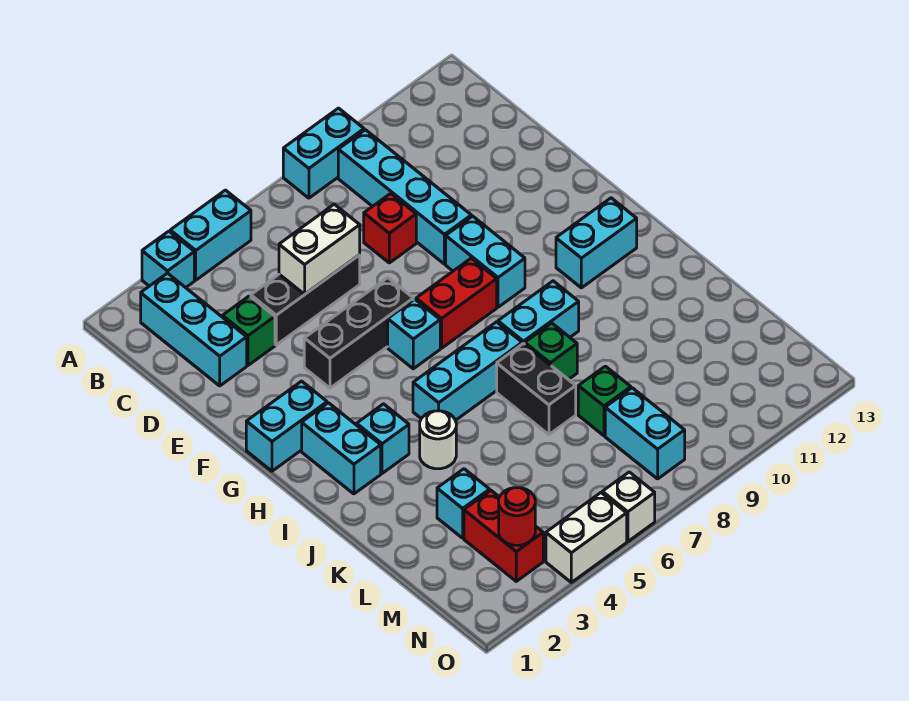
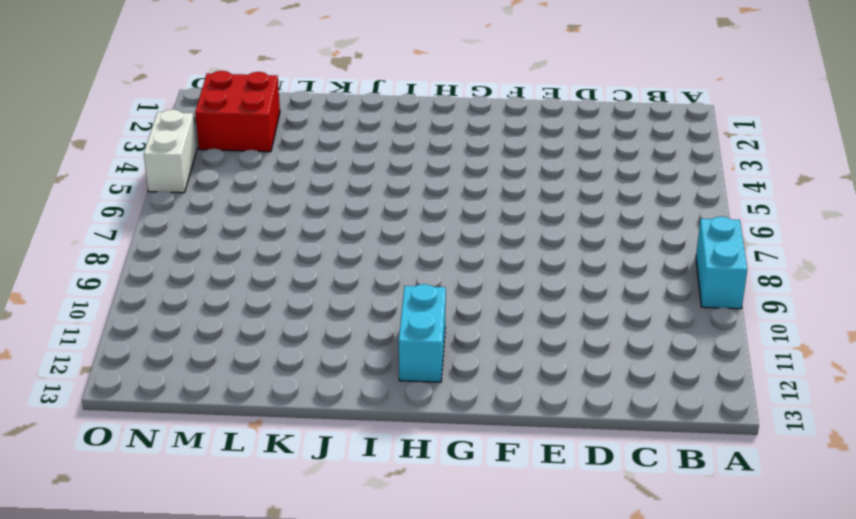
red 2x2 brick [195,71,280,152] -> red 1x2 brick [464,490,543,581]
none -> cyan 1x1 brick [142,231,194,288]
none -> cyan 1x2 brick [170,190,251,280]
none -> cyan 1x3 brick [141,273,247,386]

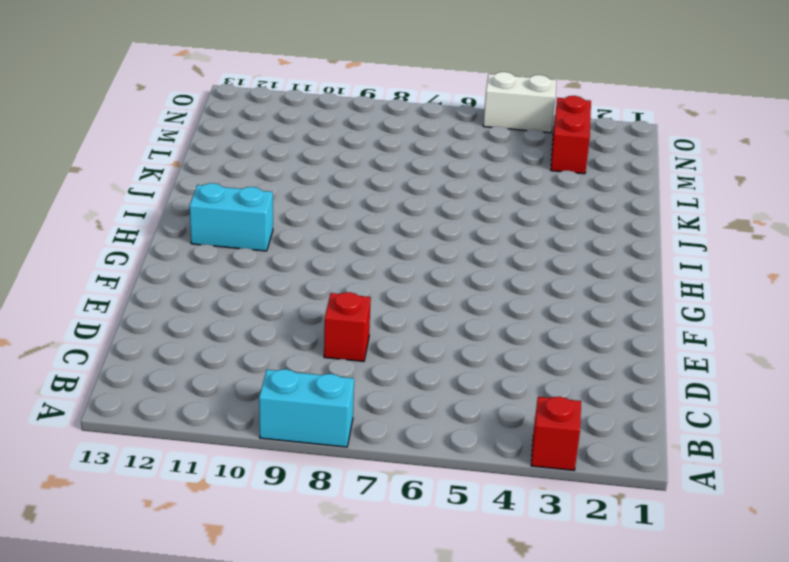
red 1x1 brick [531,397,581,470] -> cyan 1x1 brick [142,231,194,288]
none -> cyan 1x2 brick [170,190,251,280]
none -> cyan 1x3 brick [141,273,247,386]
none -> cyan 1x4 brick [338,130,471,264]

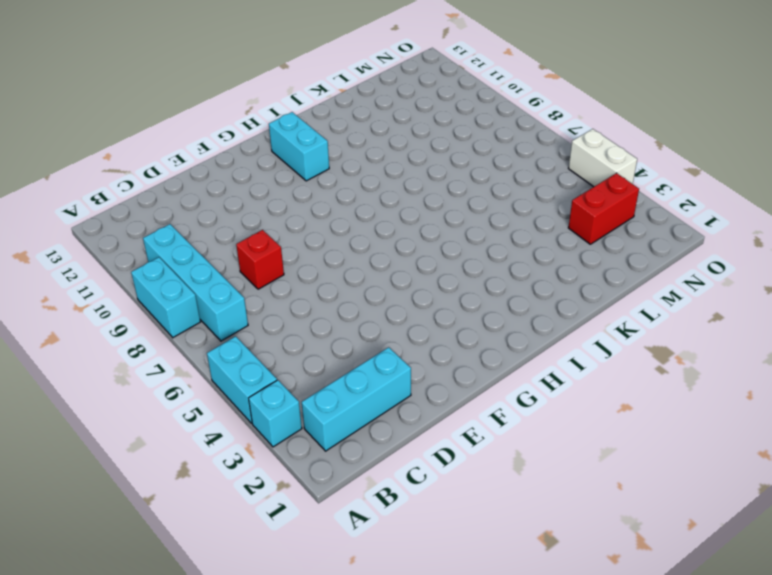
cyan 1x4 brick [143,224,248,341] -> cyan 1x4 brick turned to [338,130,471,264]
none -> green 1x1 brick [222,296,275,365]
none -> black 1x3 brick [251,255,360,345]
none -> black 1x3 brick [304,278,413,388]

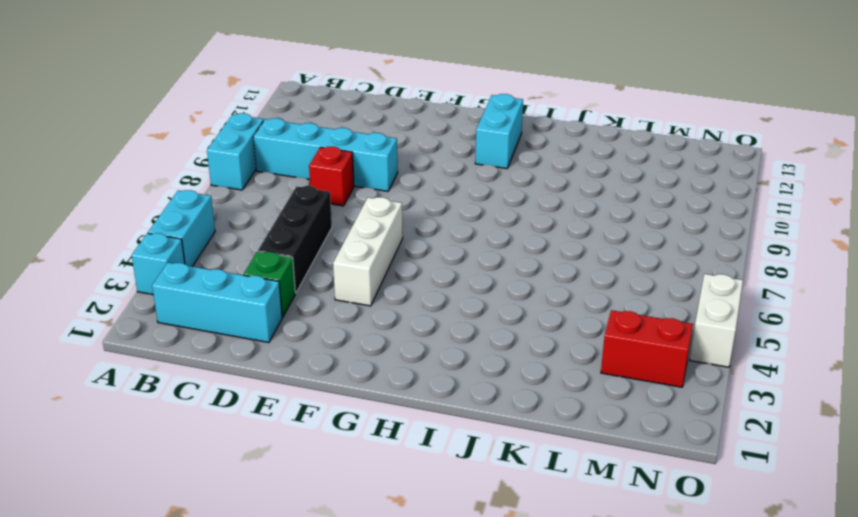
white 1x3 brick [333,197,403,306] -> black 1x3 brick [304,278,413,388]
none -> cyan 1x2 brick [446,216,525,307]
none -> cyan 1x2 brick [246,381,327,471]
none -> cyan 1x1 brick [388,299,440,369]

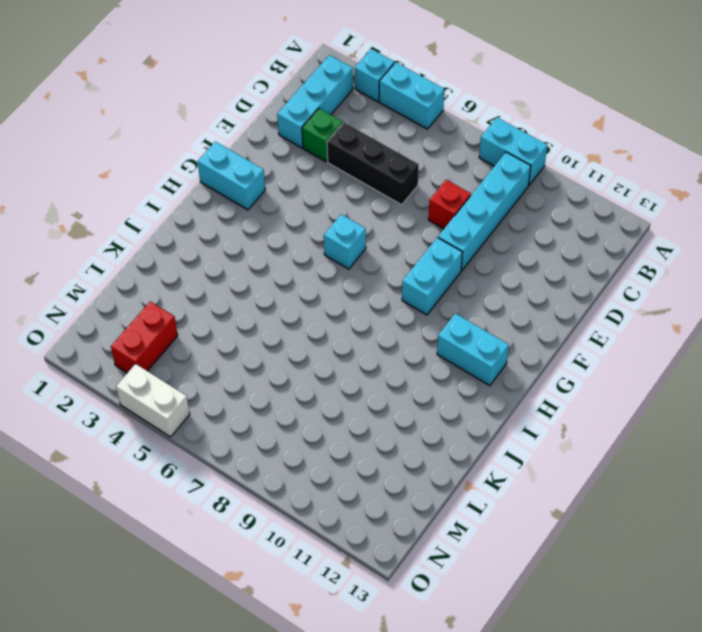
none -> black 1x3 brick [304,278,413,388]
none -> red 1x2 brick [416,258,497,348]
none -> cyan 1x2 brick [302,403,381,494]

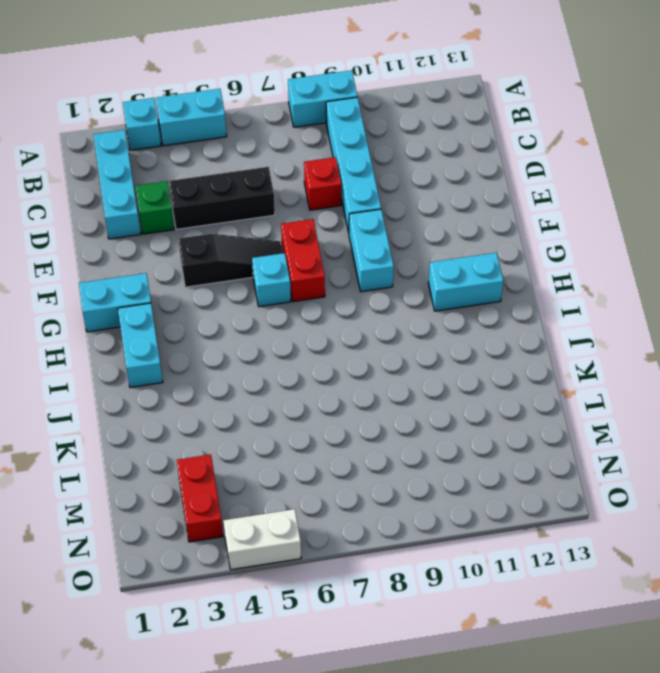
black 1x3 slope [178,234,282,287] -> black 1x3 brick [304,278,413,388]
red 1x2 brick [281,219,325,302] -> red 1x2 brick turned to [416,258,497,348]
none -> cyan 1x1 brick [357,404,409,473]
none -> cyan 1x3 brick [413,322,522,421]
none -> cyan 1x2 brick [498,281,579,344]

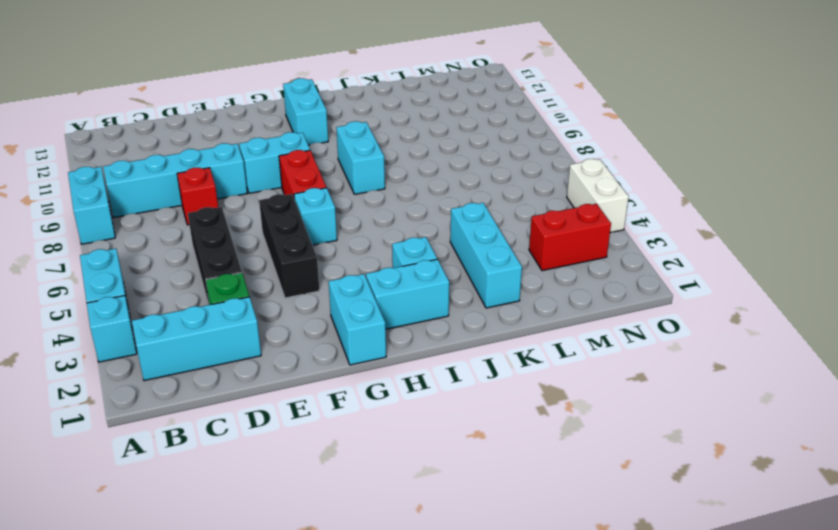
cyan 1x3 brick [450,203,522,308] -> cyan 1x3 brick moved to [413,322,522,421]
none -> white 1x1 round brick [420,411,456,469]
none -> black 1x2 brick [497,343,576,435]
none -> green 1x1 brick [525,323,577,380]

